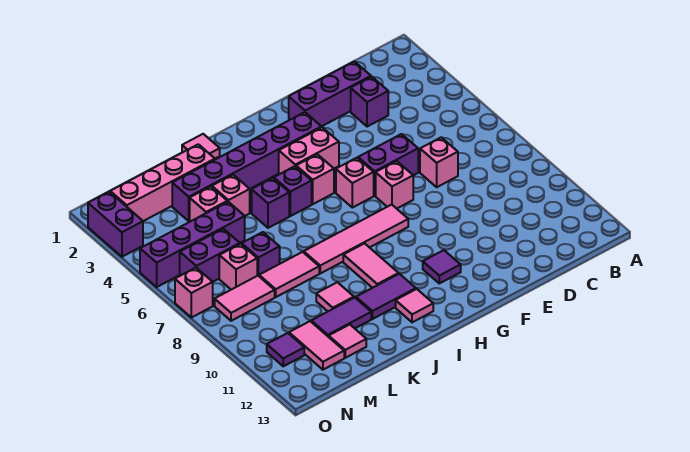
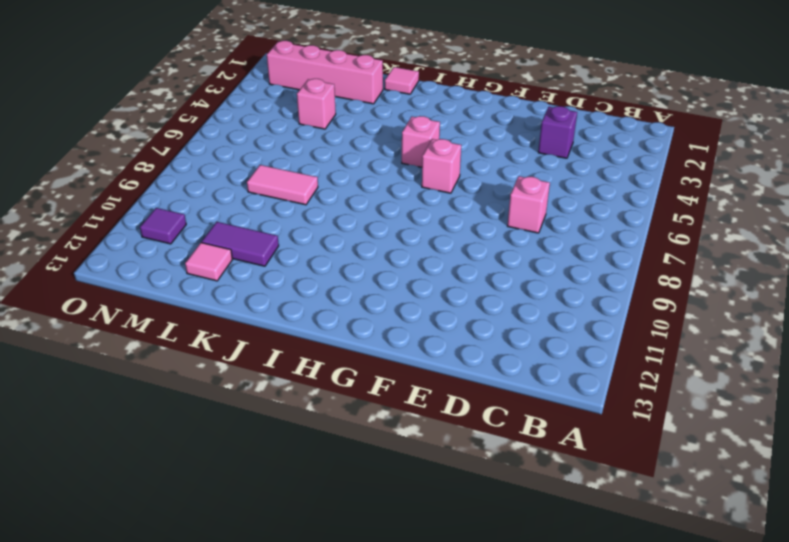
none -> purple 1x3 brick [289,61,371,127]
none -> purple 1x2 brick [358,134,418,196]
none -> pink 1x1 brick [376,161,413,209]
none -> purple 1x6 brick [172,112,321,221]

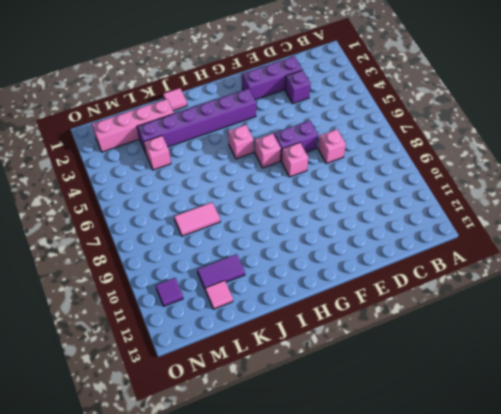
none -> pink 1x2 brick [279,127,339,174]
none -> pink 1x4 tile [304,205,408,273]
none -> purple 1x1 tile [423,250,461,283]
none -> purple 1x1 brick [274,166,312,216]

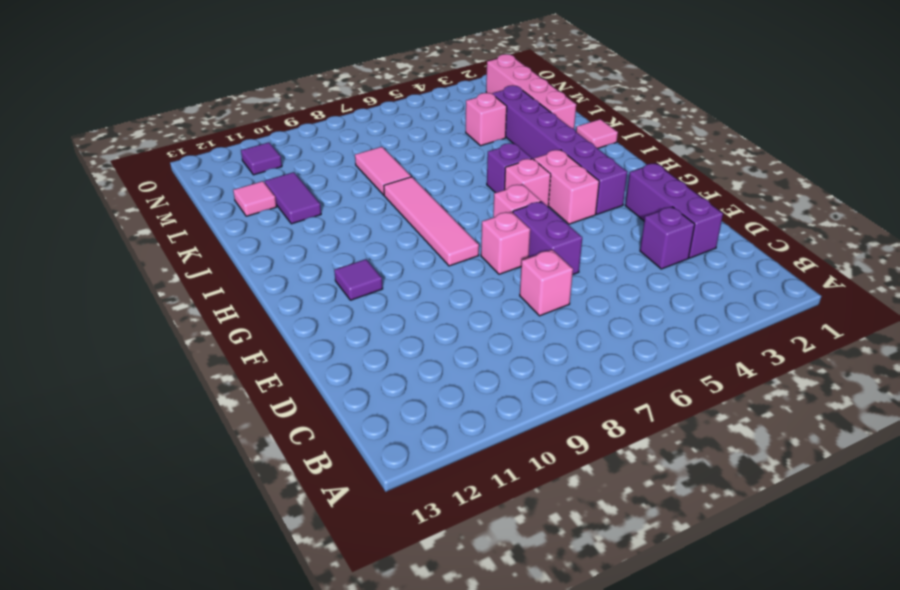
none -> pink 1x2 tile [343,243,399,288]
none -> purple 1x2 tile [356,274,416,319]
none -> pink 1x1 tile [396,289,433,322]
none -> purple 1x1 brick [252,178,289,228]

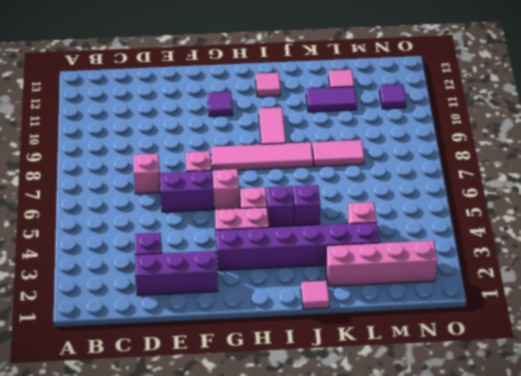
none -> purple 1x2 tile [356,274,416,319]
none -> pink 1x1 brick [212,175,250,216]
none -> pink 1x1 tile [316,282,354,311]
none -> purple 1x4 brick [140,202,245,287]

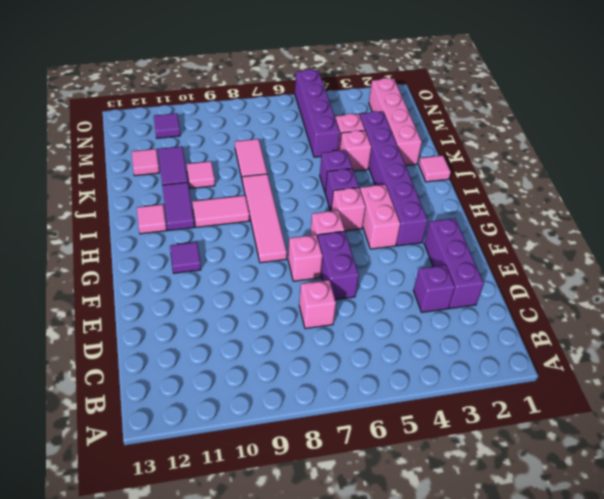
none -> purple 1x1 brick [242,232,280,276]
none -> purple 1x2 brick [180,229,240,282]
none -> pink 1x1 brick [219,244,257,290]
none -> pink 1x2 tile [215,276,275,321]

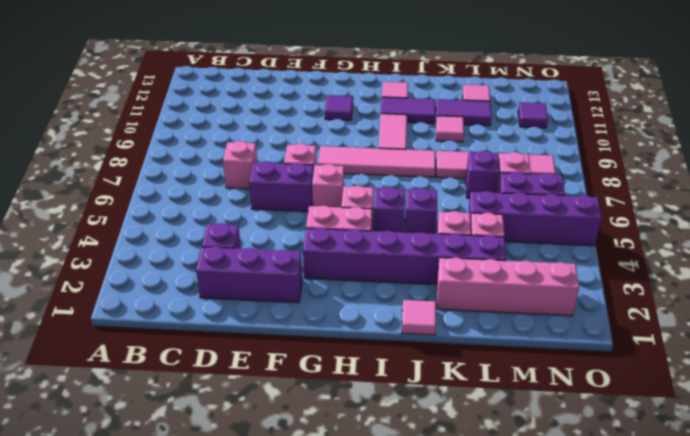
none -> pink 1x2 tile [289,321,344,370]
none -> purple 1x2 brick [88,192,143,257]
none -> pink 1x1 brick [175,268,213,318]

